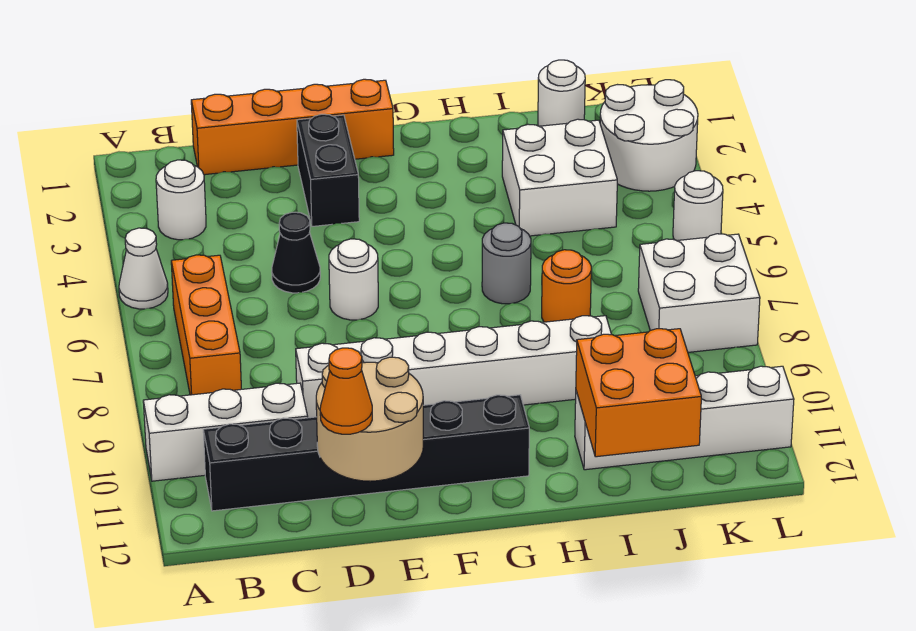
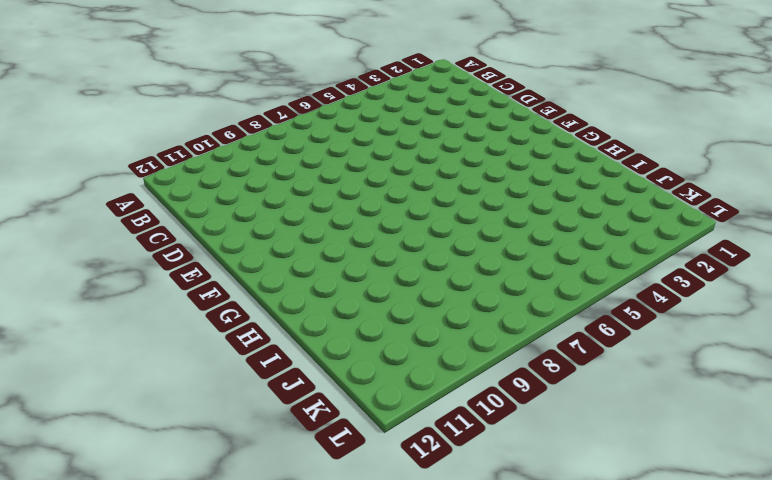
none -> white 1x1 cone [119,228,168,309]
none -> white 1x3 brick [143,383,308,481]
none -> white 1x1 round brick [156,160,206,240]

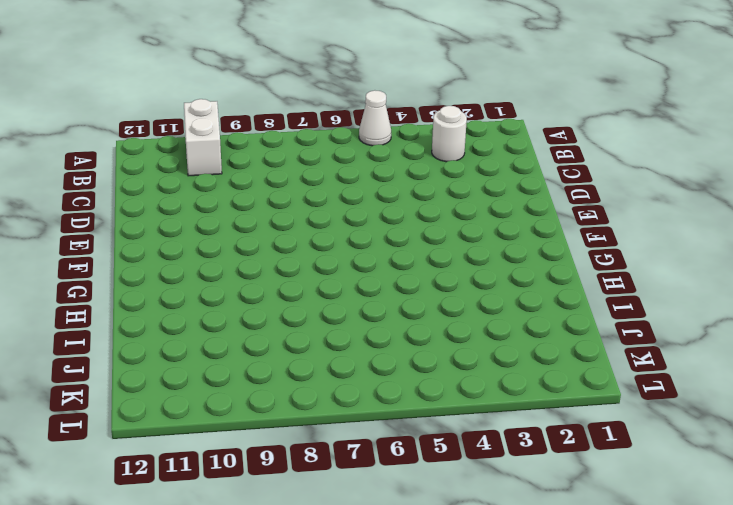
white 1x2 brick [184,99,222,176] -> white 1x3 brick [143,383,308,481]
none -> orange 1x3 brick [171,255,241,395]
none -> black 1x6 brick [203,395,529,511]
none -> orange 1x4 brick [191,79,394,175]

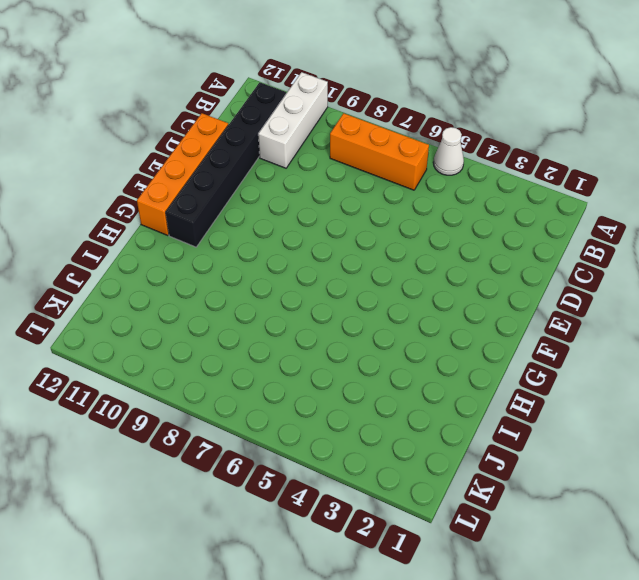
orange 1x4 brick [137,113,228,236] -> orange 1x4 brick moved to [191,79,394,175]
none -> white 1x1 round brick [156,160,206,240]
none -> black 1x1 cone [272,212,320,293]
none -> white 1x6 brick [296,316,612,418]

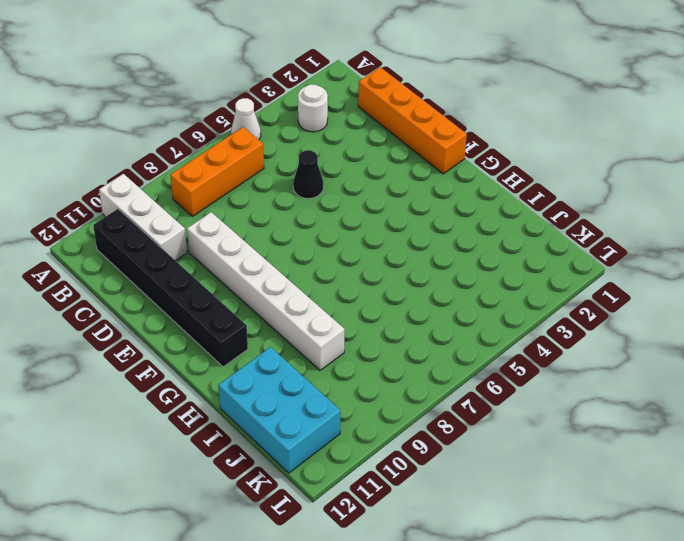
cyan 2x3 brick [218,347,340,473] -> white 1x4 brick [575,366,794,470]
none -> black 1x2 brick [297,114,359,226]
none -> white 1x1 round brick [329,239,378,320]
none -> grey 1x1 round brick [482,223,531,304]

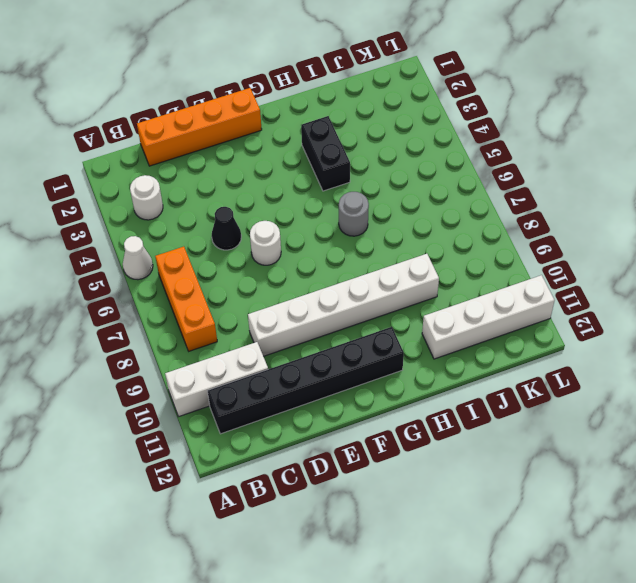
black 1x2 brick [301,116,350,191] -> black 1x2 brick moved to [297,114,359,226]
none -> white 2x2 brick [502,119,617,236]
none -> orange 1x1 round brick [542,250,591,322]
none -> white 1x1 round brick [538,60,585,126]

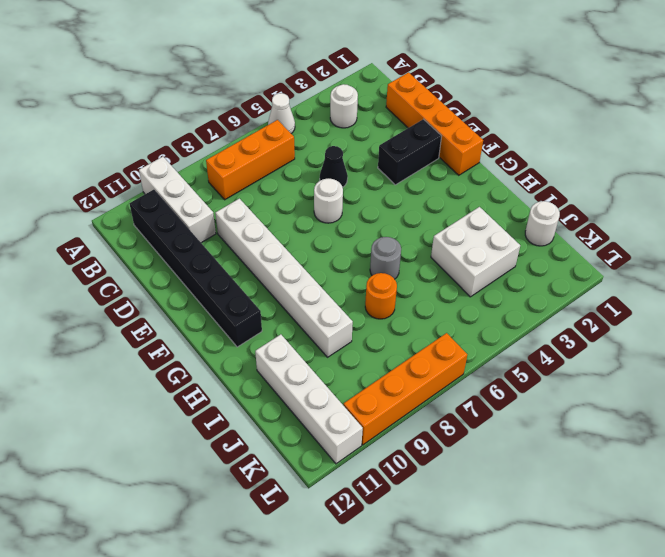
orange 1x4 brick [343,333,467,445] -> white 2x2 brick [638,234,760,352]
none -> white 2x2 round brick [600,80,698,191]
none -> white 1x1 round brick [673,171,723,241]
none -> tan 2x2 round brick [316,357,423,481]

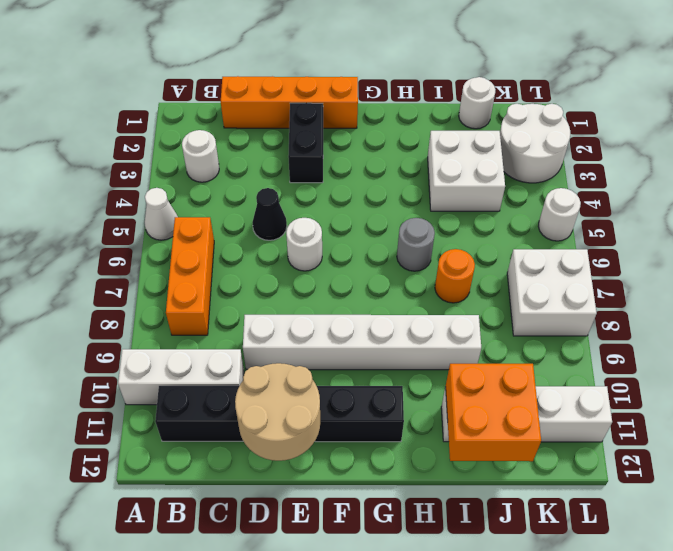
none -> orange 1x1 cone [320,348,372,434]

